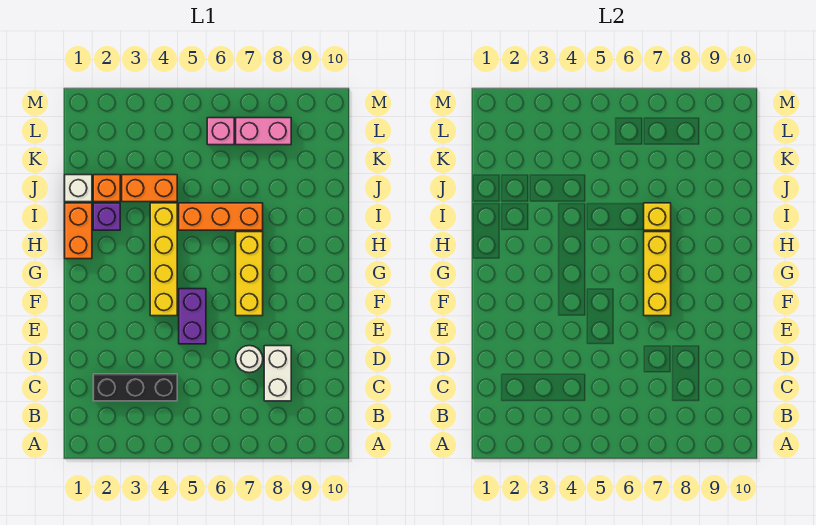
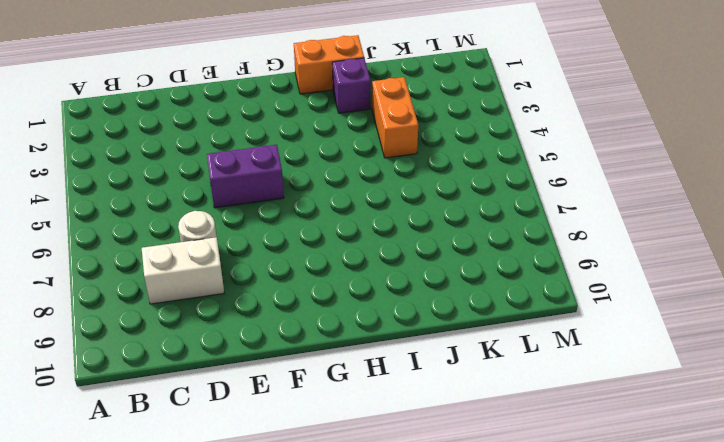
none -> black 1x3 brick [93,374,177,401]
none -> yellow 1x4 brick [150,203,177,316]
none -> yellow 1x3 brick [236,232,263,316]

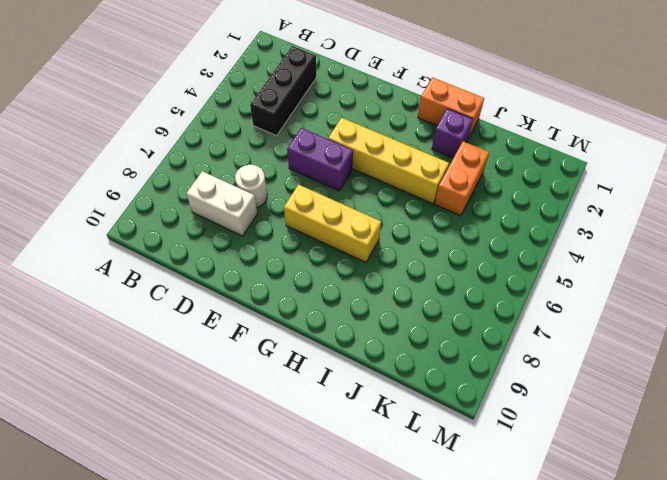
none -> orange 1x3 brick [179,203,263,230]
none -> white 1x1 brick [65,175,92,202]
none -> orange 1x1 brick [93,175,120,202]

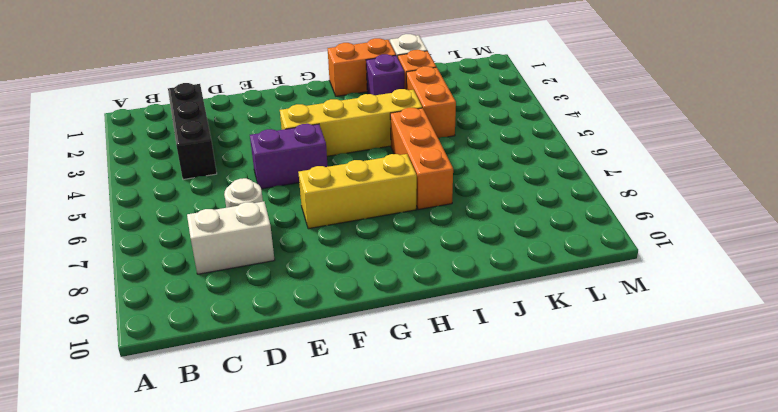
none -> pink 1x1 brick [207,118,234,145]
none -> pink 1x2 brick [236,118,291,145]
none -> yellow 1x3 brick [644,232,671,316]

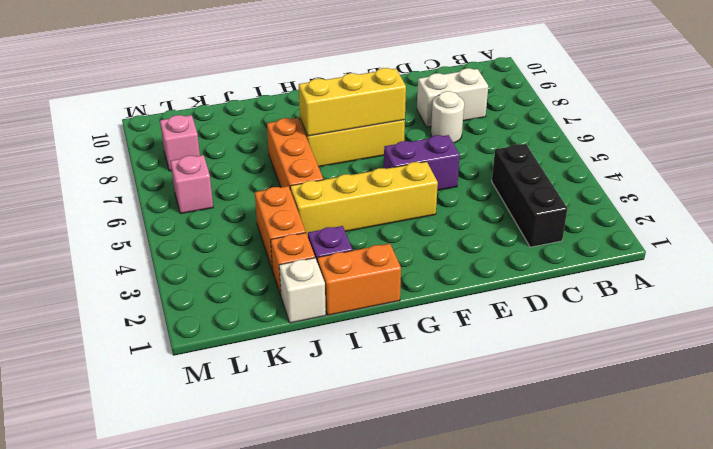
pink 1x1 brick [160,115,200,171] -> pink 1x2 brick [236,118,291,145]
none -> yellow 1x1 brick [644,203,671,230]

